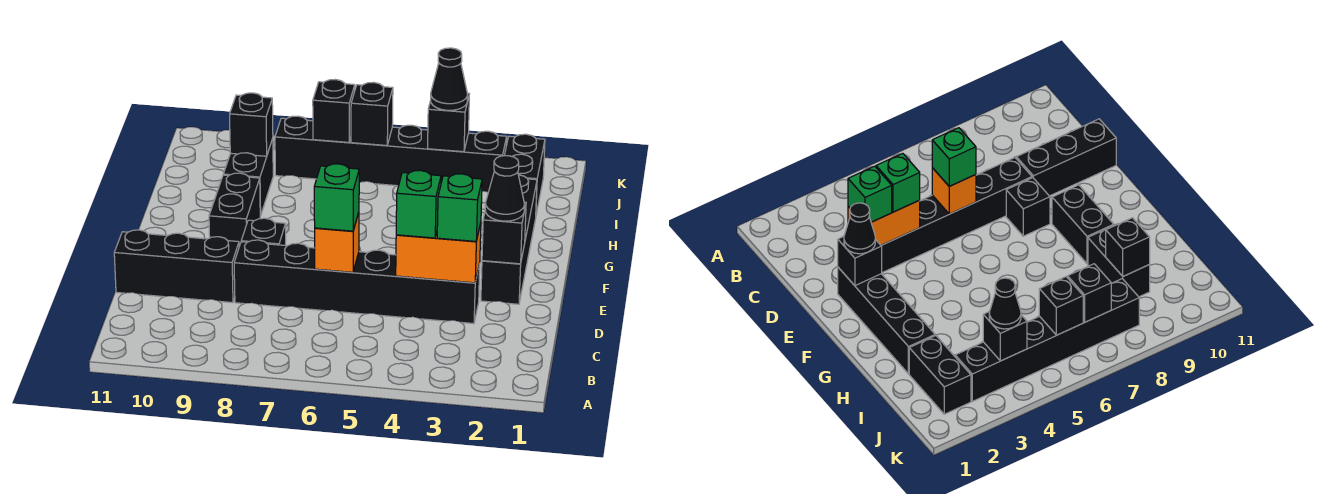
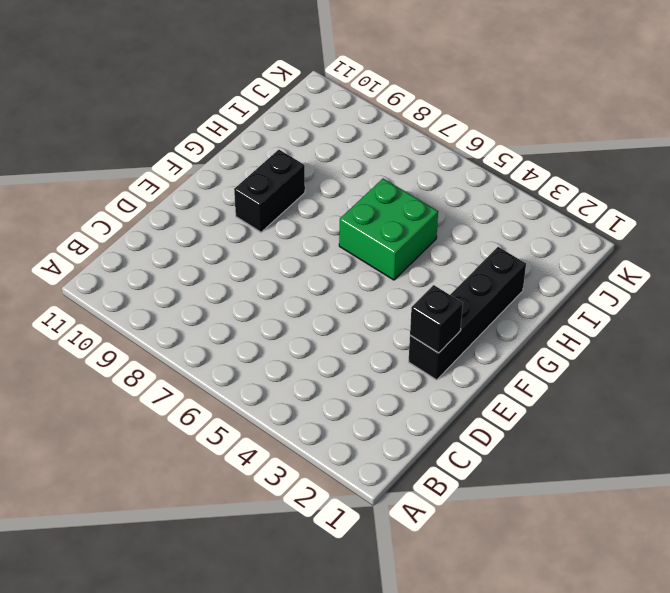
green 2x2 brick [339,179,438,280] -> none
none -> black 1x6 brick [234,240,480,324]
none -> black 1x3 brick [114,230,239,303]
none -> black 1x1 brick [241,218,286,245]

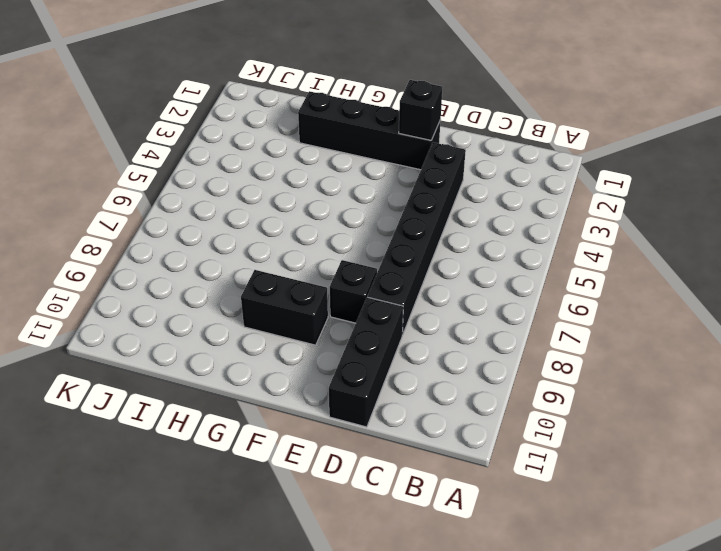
none -> black 1x2 brick [223,139,273,216]
none -> black 1x2 brick [504,134,545,214]
none -> black 1x6 brick [275,116,507,192]

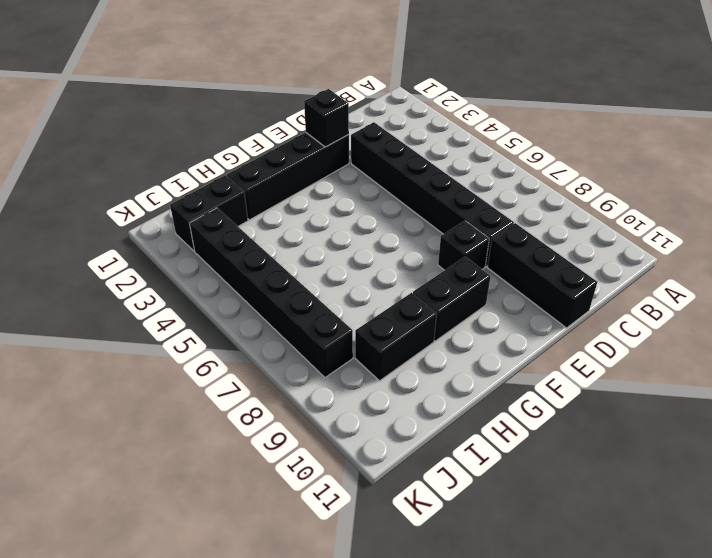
none -> orange 1x2 brick [396,223,481,283]
none -> orange 1x1 brick [315,213,359,272]
none -> black 1x1 brick [230,93,273,156]

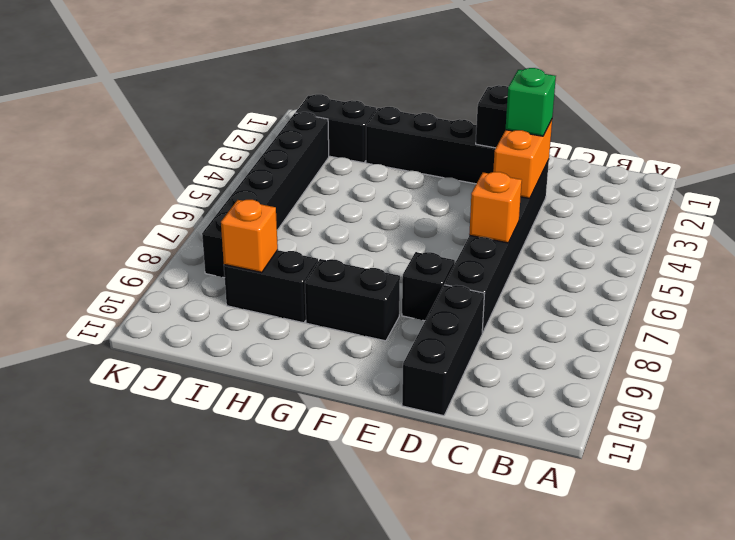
orange 1x1 brick [221,200,278,272] -> black 1x1 brick [230,93,273,156]
none -> black 1x1 brick [428,93,469,152]
none -> black 1x1 brick [351,82,393,145]
none -> black 1x1 brick [313,80,355,142]

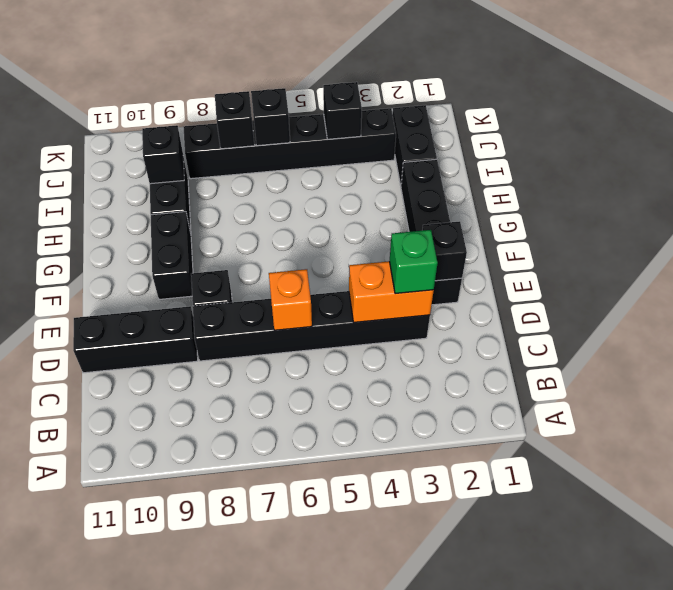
none -> green 1x1 brick [396,170,441,238]
none -> green 1x1 brick [314,164,359,231]
none -> black 1x1 cone [485,156,524,221]

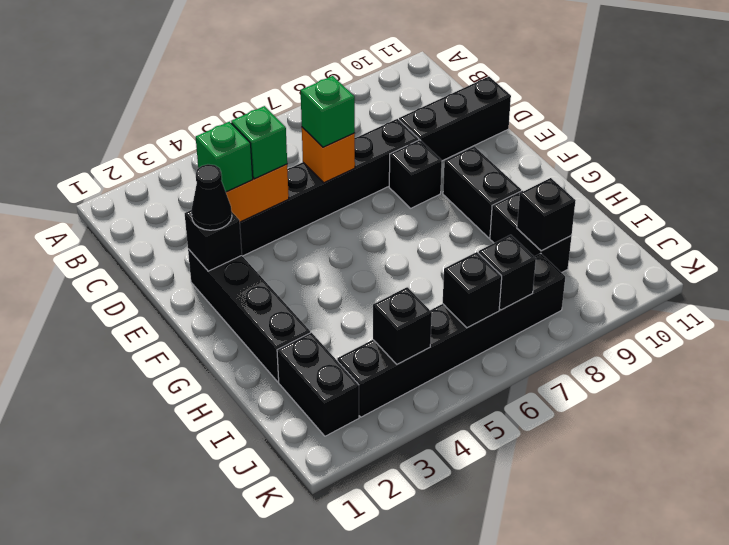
none -> black 1x1 cone [431,48,467,110]

